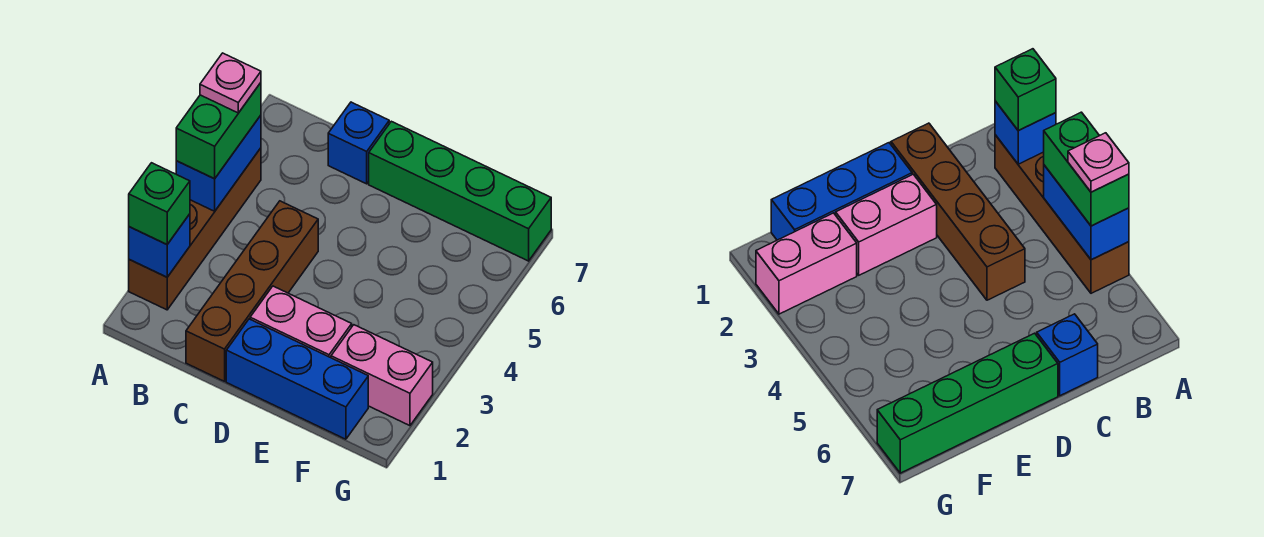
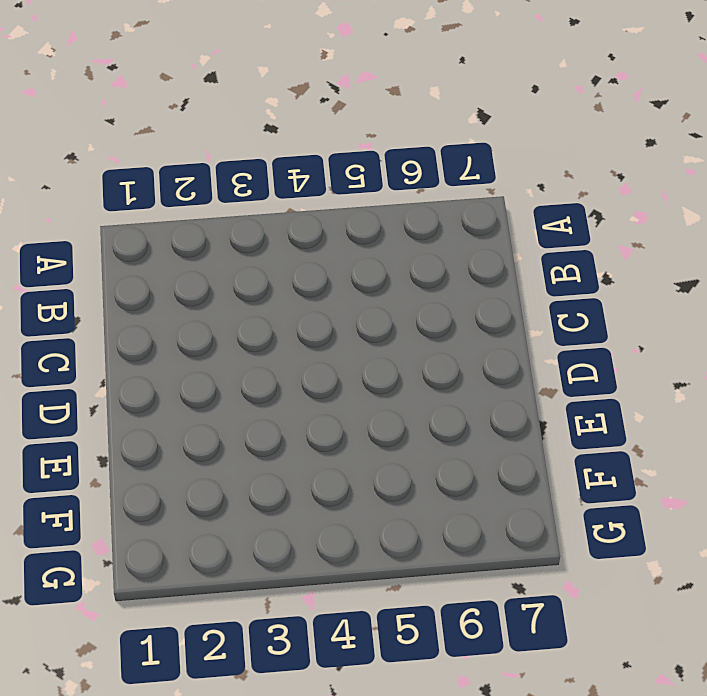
none -> brown 1x4 brick [129,148,261,310]
none -> brown 1x4 brick [186,201,318,381]
none -> blue 1x1 brick [328,102,389,184]

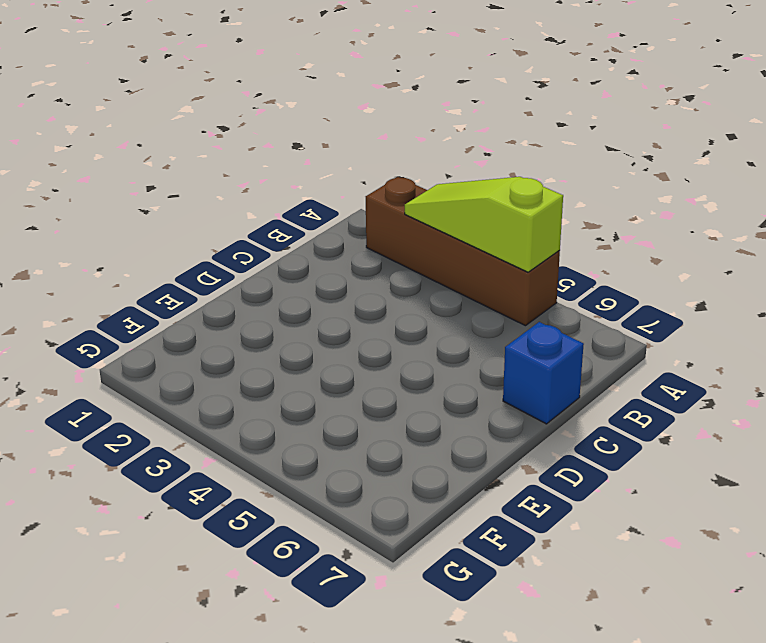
lime 1x3 slope [405,177,563,272] -> blue 1x2 brick [176,115,261,211]
none -> brown 1x4 brick [186,201,318,381]
none -> blue 1x3 brick [226,319,368,439]
none -> pink 1x2 brick [250,286,352,358]

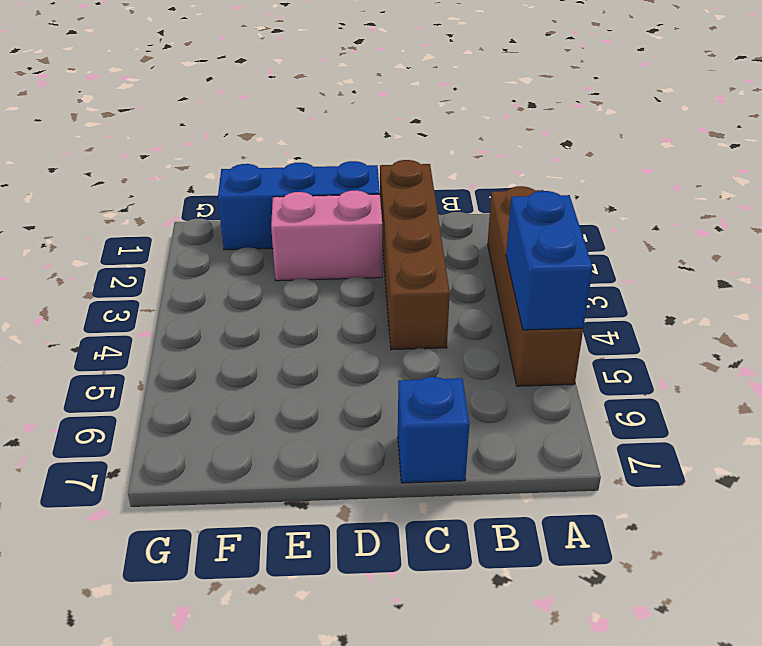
none -> green 1x4 brick [369,121,551,261]
none -> pink 1x2 brick [331,325,433,426]
none -> blue 1x1 brick [129,214,190,277]

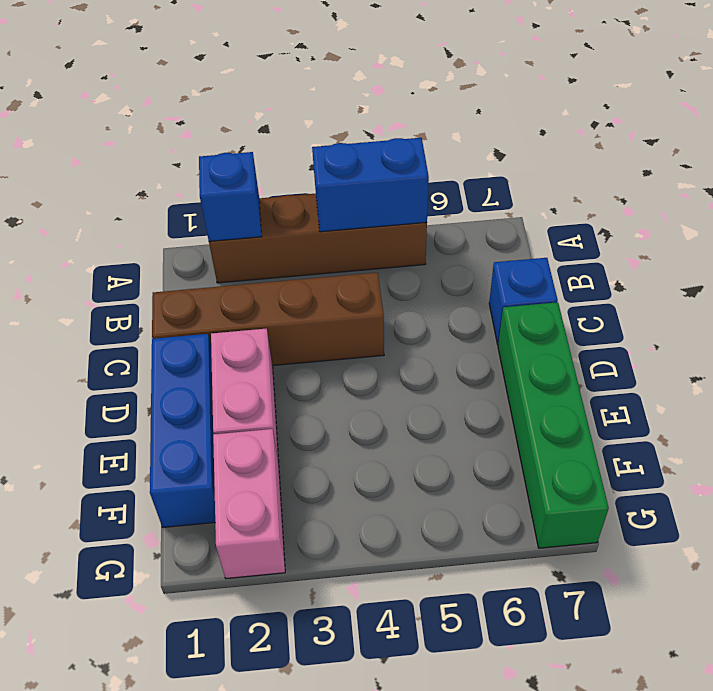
none -> green 1x1 brick [129,163,190,244]
none -> green 1x2 brick [176,83,261,179]
none -> pink 1x1 plate [200,53,261,113]

